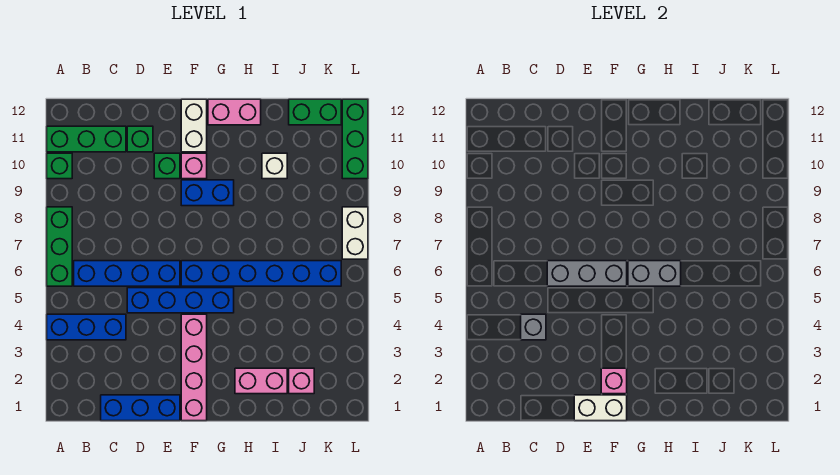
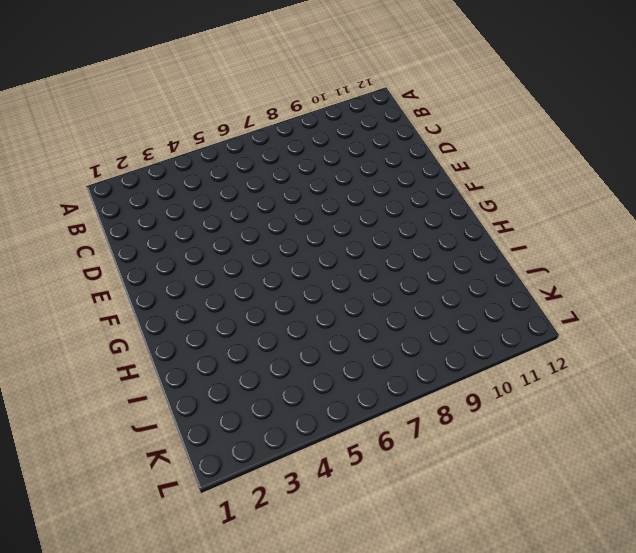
none -> blue 1x3 brick [47,314,126,340]
none -> green 1x3 brick [47,207,72,286]
none -> green 1x1 brick [47,153,72,179]

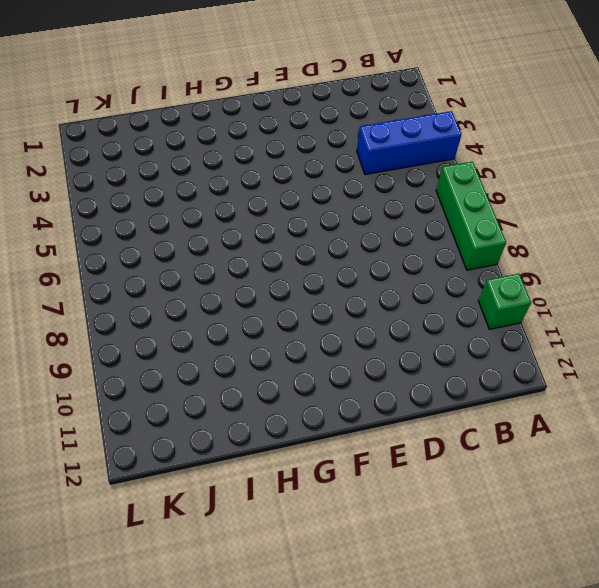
none -> green 1x3 brick [47,126,126,152]
none -> blue 1x4 brick [74,261,180,286]
none -> blue 1x3 brick [101,395,180,421]

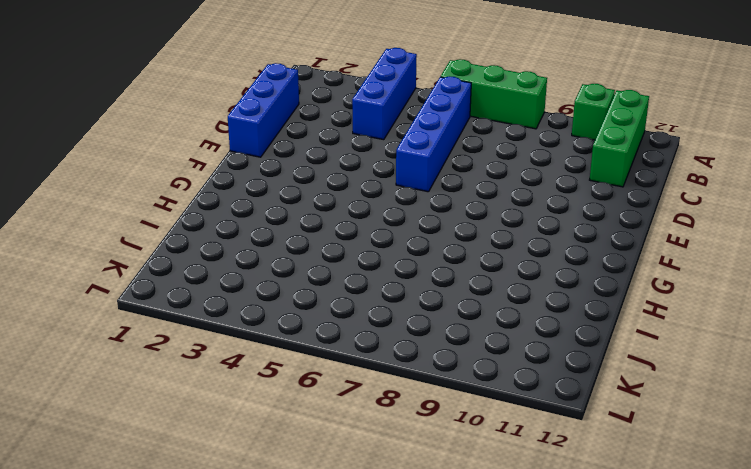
none -> blue 1x4 brick [127,288,234,313]
none -> green 1x1 brick [127,126,153,152]
none -> green 1x1 brick [154,153,180,179]

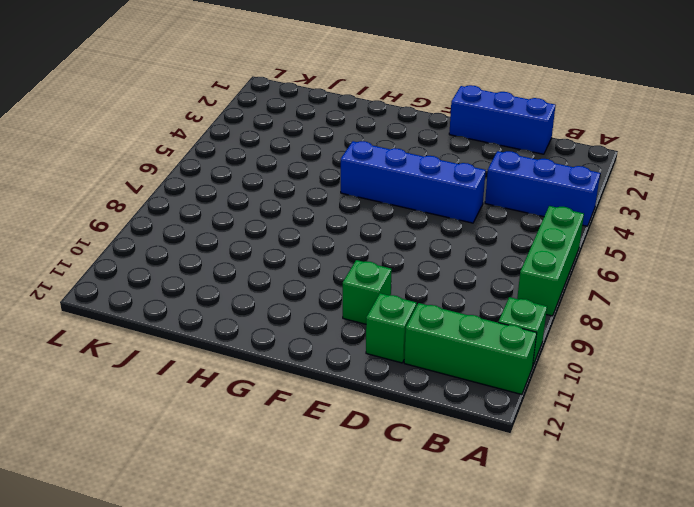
none -> blue 1x4 brick [74,261,180,286]
none -> pink 1x4 brick [181,314,207,421]
none -> blue 1x6 brick [181,261,341,286]

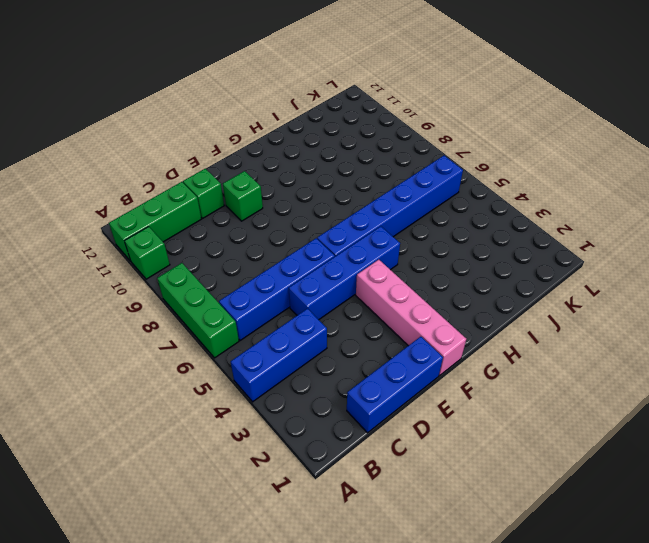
none -> blue 1x2 brick [181,180,234,206]
none -> pink 1x1 brick [181,153,207,179]
none -> white 1x2 brick [181,99,207,152]

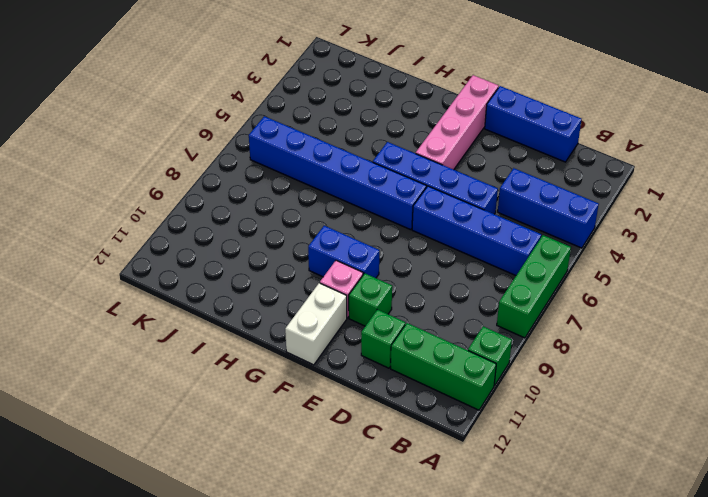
none -> pink 1x2 brick [208,99,261,125]
none -> pink 1x2 brick [235,368,287,394]
none -> white 1x1 brick [262,153,287,179]

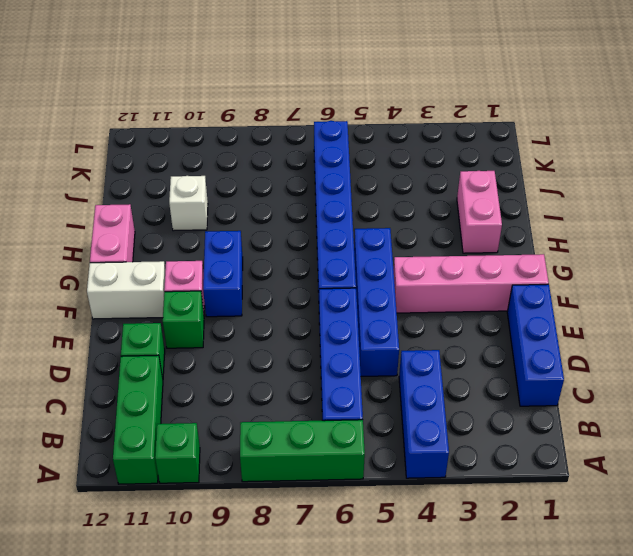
none -> pink 1x1 brick [289,368,314,394]
none -> green 1x2 brick [289,99,341,125]
none -> white 1x2 brick [342,207,368,259]

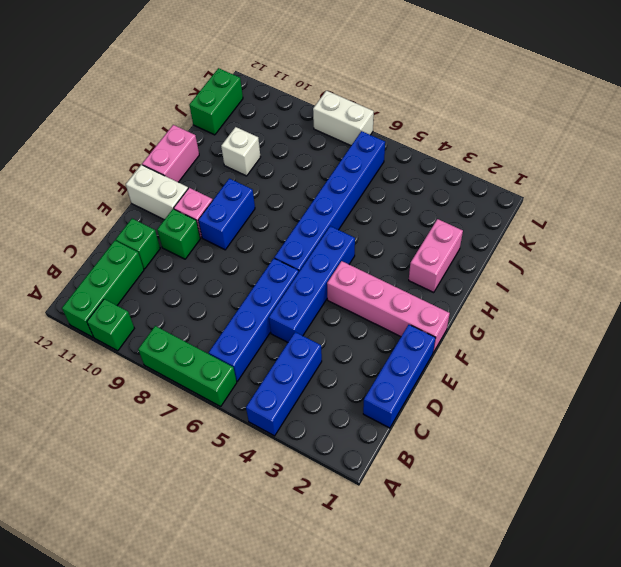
none -> pink 1x1 brick [289,368,314,394]
none -> green 1x3 brick [342,99,368,179]
none -> grey 1x1 brick [521,314,546,340]

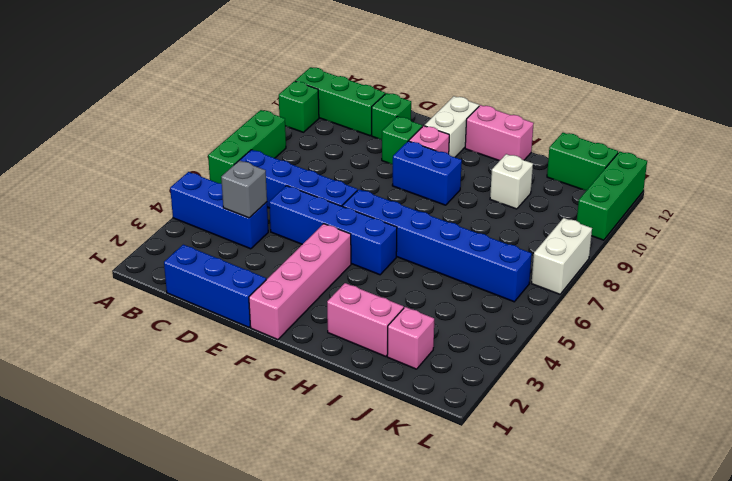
none -> grey 1x3 brick [547,261,627,286]
none -> white 1x2 brick [574,395,627,421]
none -> pink 1x1 brick [601,368,627,394]

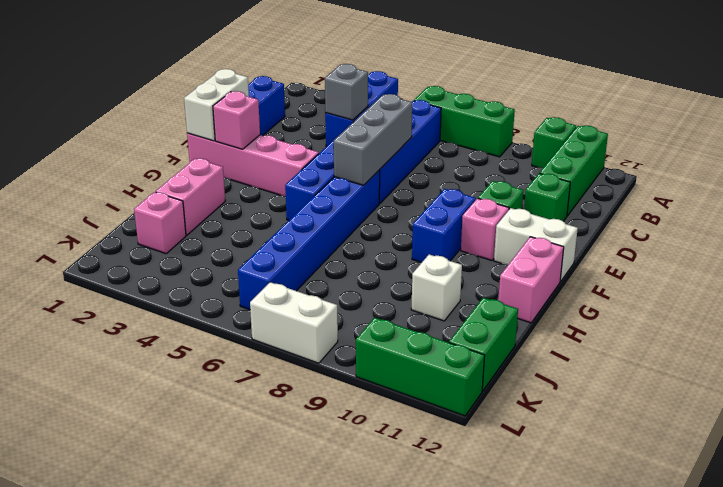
none -> grey 1x2 brick [628,261,681,286]

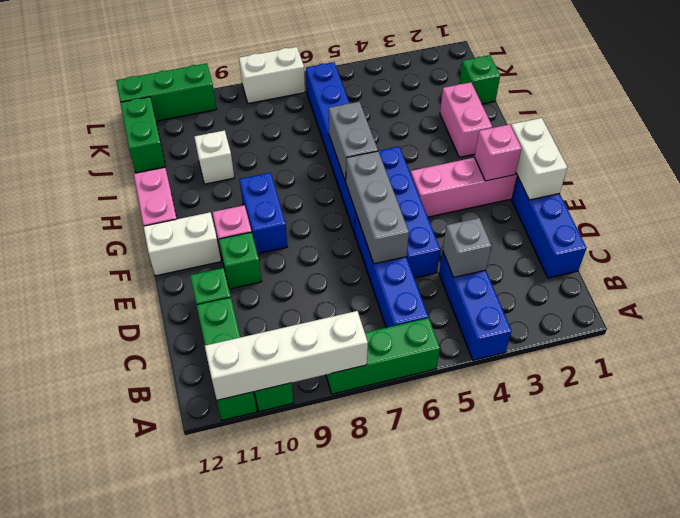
white 1x4 brick [205,311,368,400] -> none
green 1x1 brick [459,55,500,104] -> none
none -> pink 1x1 brick [289,368,314,394]

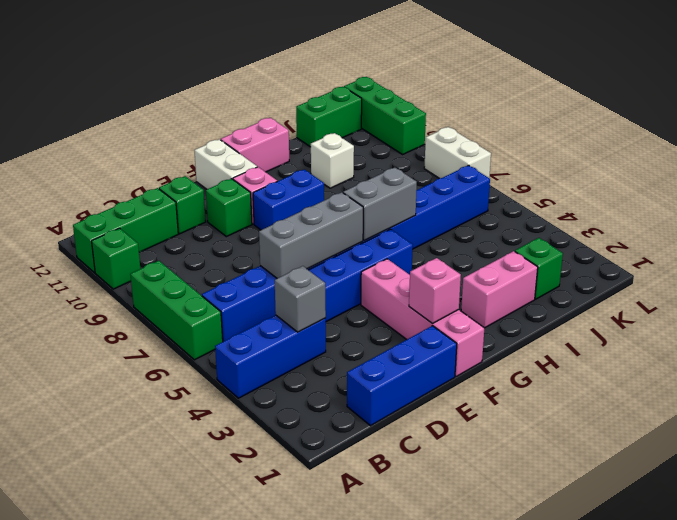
green 1x1 brick [515,238,563,299] -> pink 1x1 brick [289,368,314,394]
none -> white 1x2 brick [574,395,627,421]

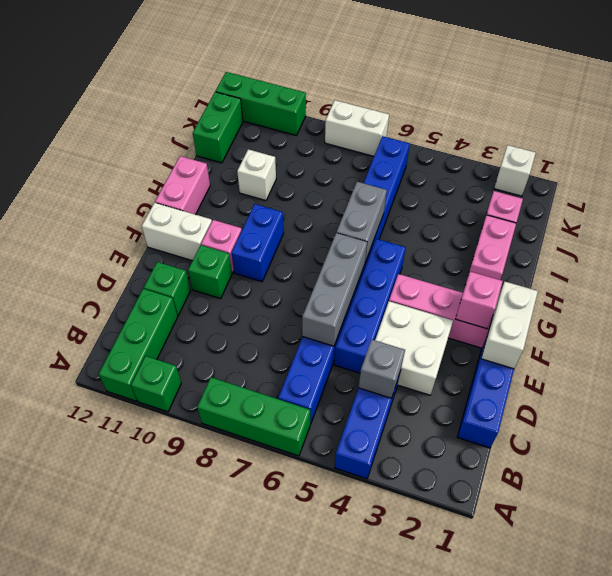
white 2x2 brick [375,301,453,395] -> none
white 1x1 brick [494,145,536,196] -> none

